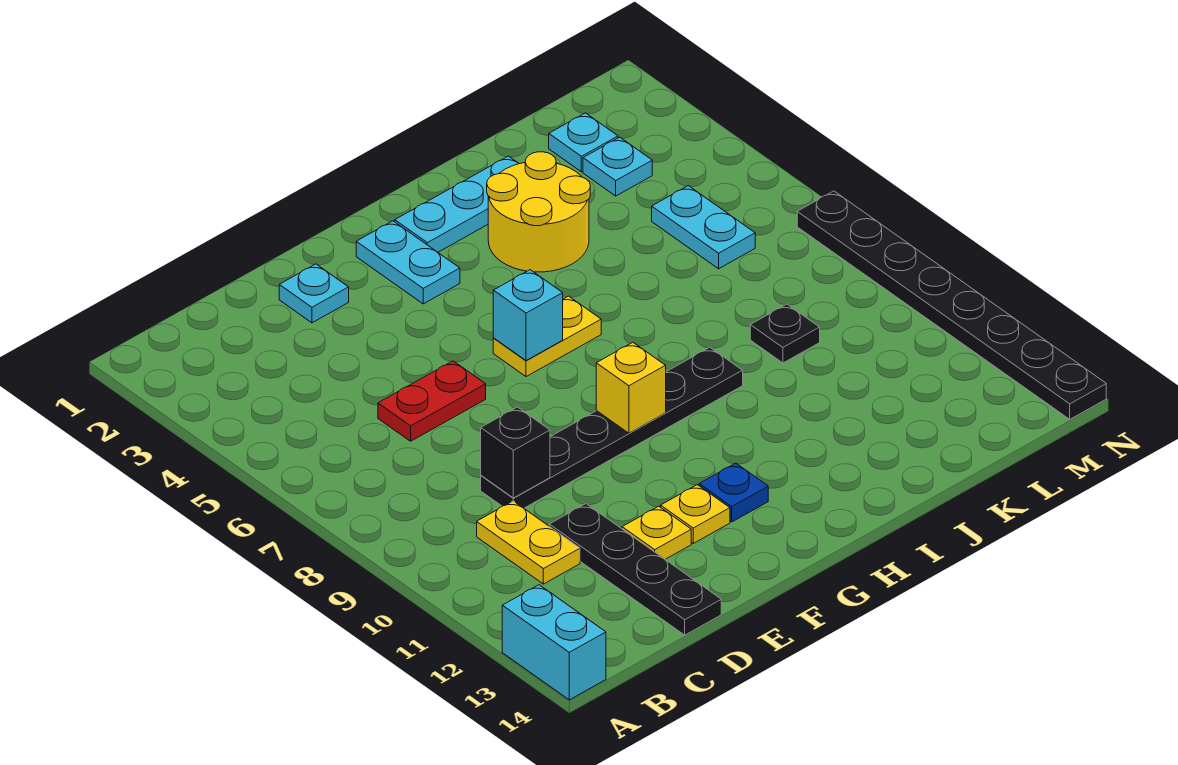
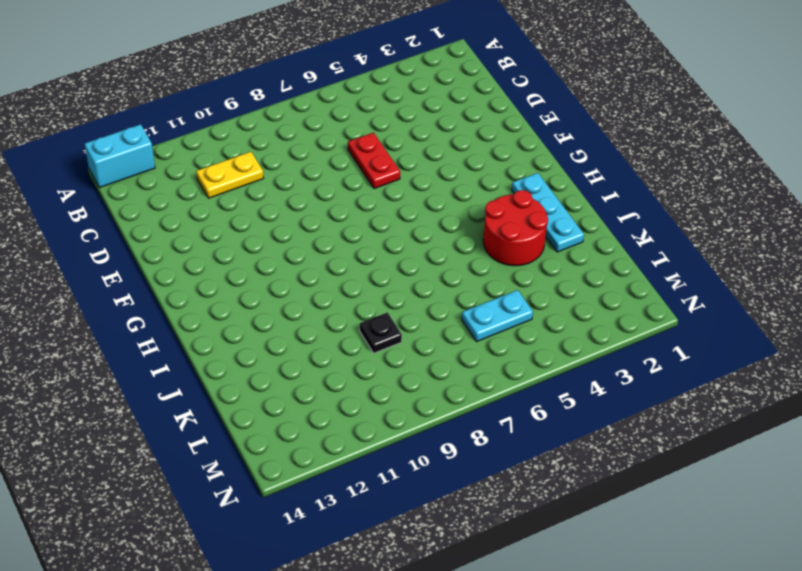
red 2x2 round brick [483,190,548,266] -> yellow 2x2 round brick [487,152,590,272]
none -> black 1x6 plate [481,347,743,508]
none -> black 1x4 plate [549,504,721,635]
none -> cyan 1x1 plate [279,264,349,323]

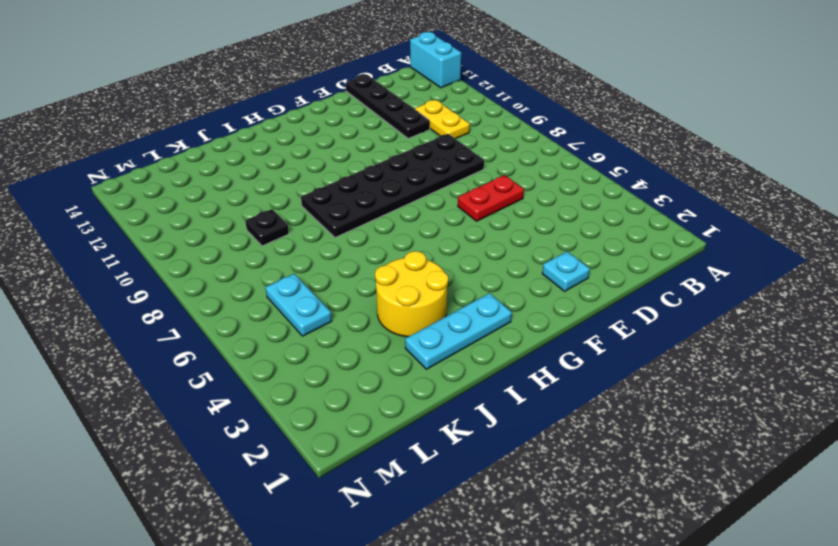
black 2x6 plate [301,134,484,237] -> black 1x6 plate [481,347,743,508]
none -> yellow 1x1 plate [622,506,691,559]
none -> yellow 1x1 plate [661,485,730,543]
none -> cyan 1x2 plate [356,221,460,304]

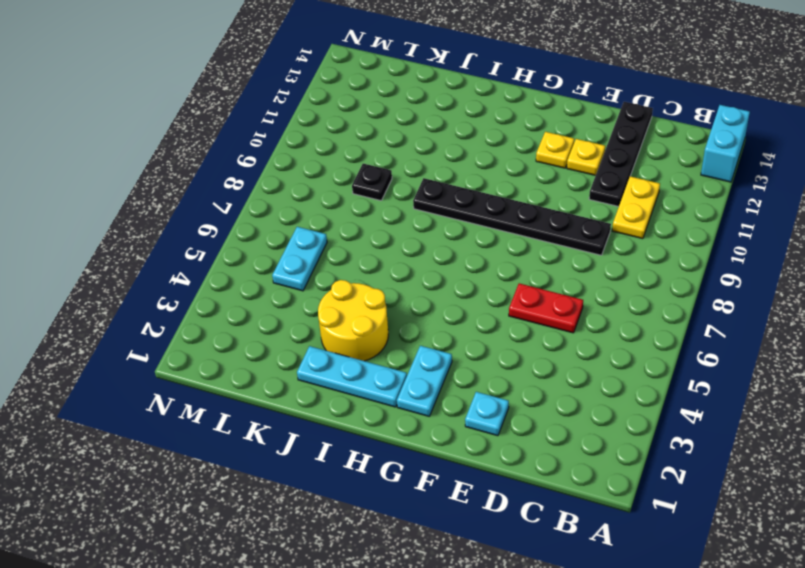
none -> yellow 1x2 plate [493,296,601,377]
none -> blue 1x1 plate [699,463,768,522]
none -> cyan 1x1 plate [549,113,618,172]

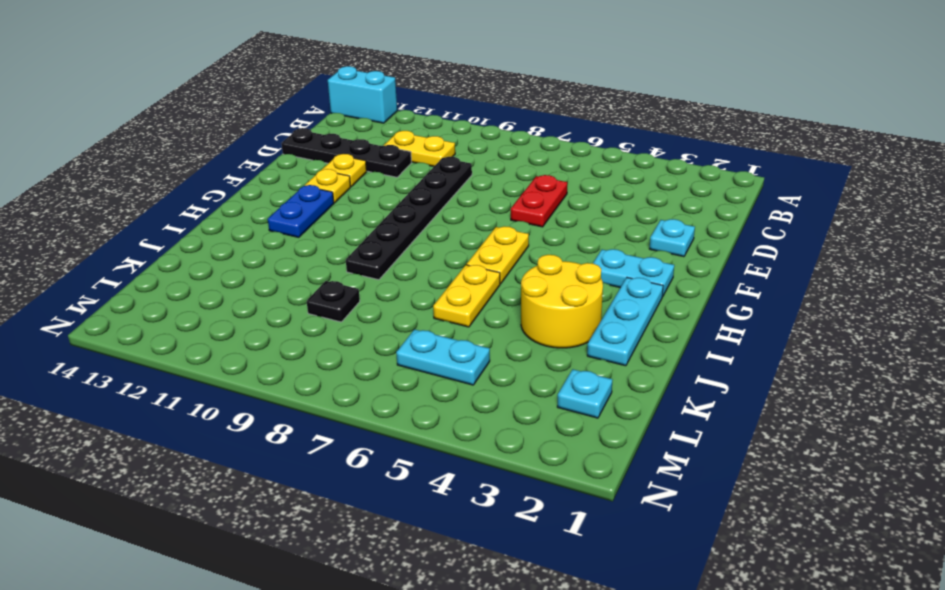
blue 1x2 plate [268,185,334,237] -> blue 1x1 plate [699,463,768,522]
yellow 1x2 plate [433,265,500,327] -> none
none -> cyan 1x1 plate [583,137,652,196]
none -> black 1x8 plate [797,191,1106,419]
none -> black 1x1 brick [481,407,550,498]

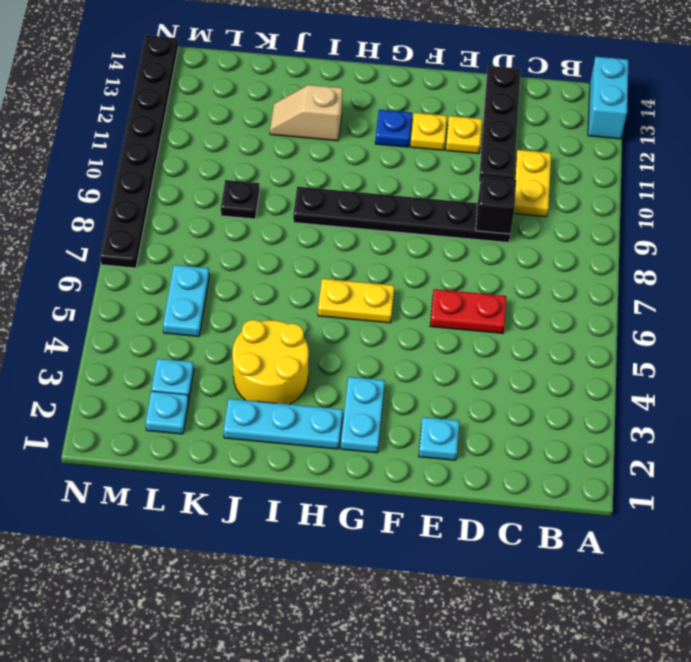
tan 1x2 slope [270,85,343,141] -> none
none -> cyan 1x1 brick [493,270,563,361]
none -> yellow 1x1 brick [596,343,666,433]

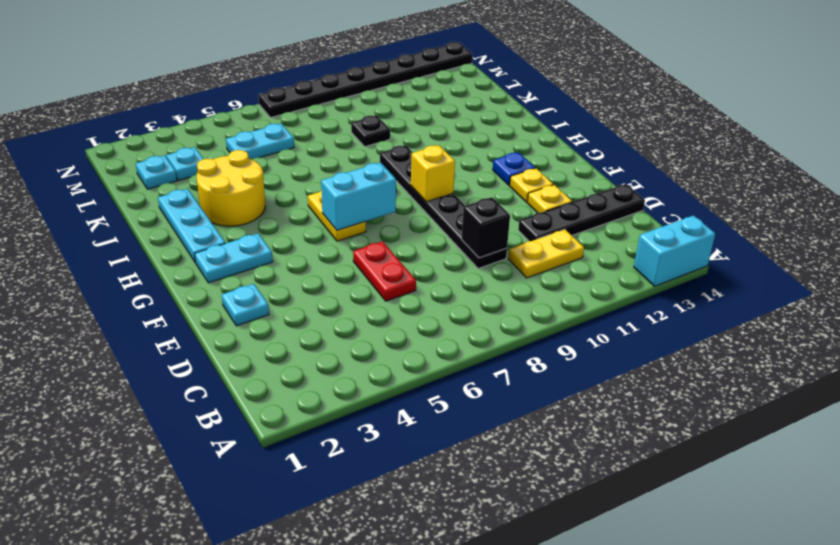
cyan 1x2 brick [321,163,396,230] -> cyan 1x1 brick [493,270,563,361]

